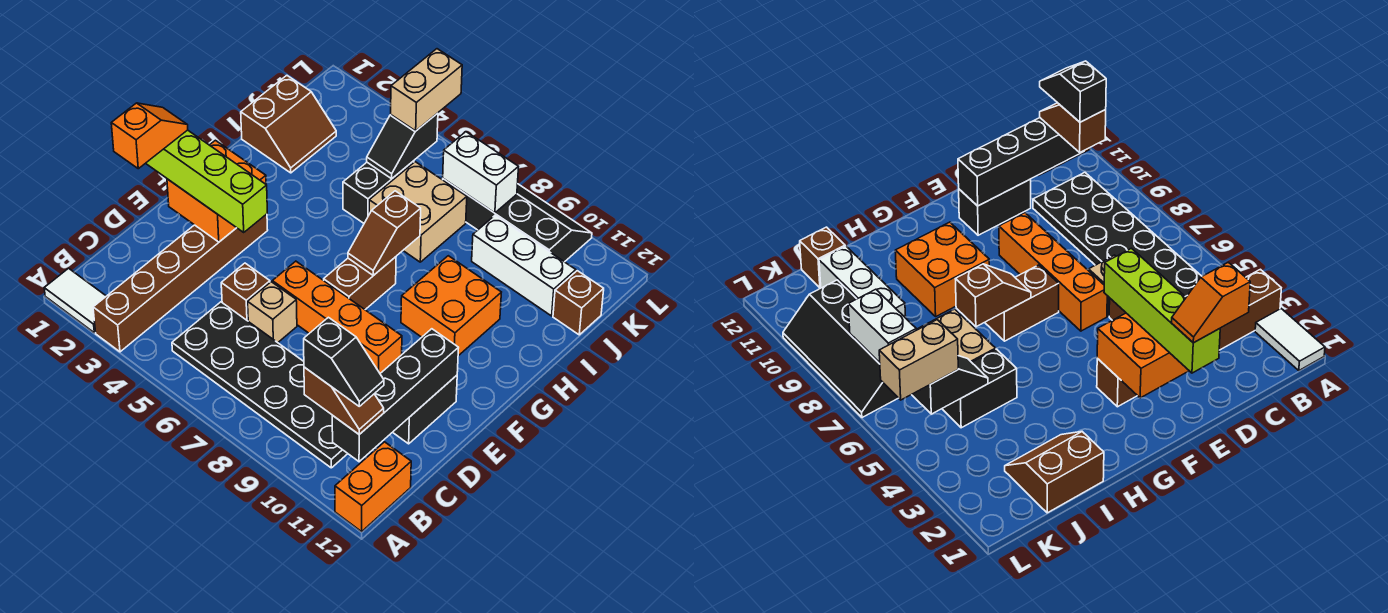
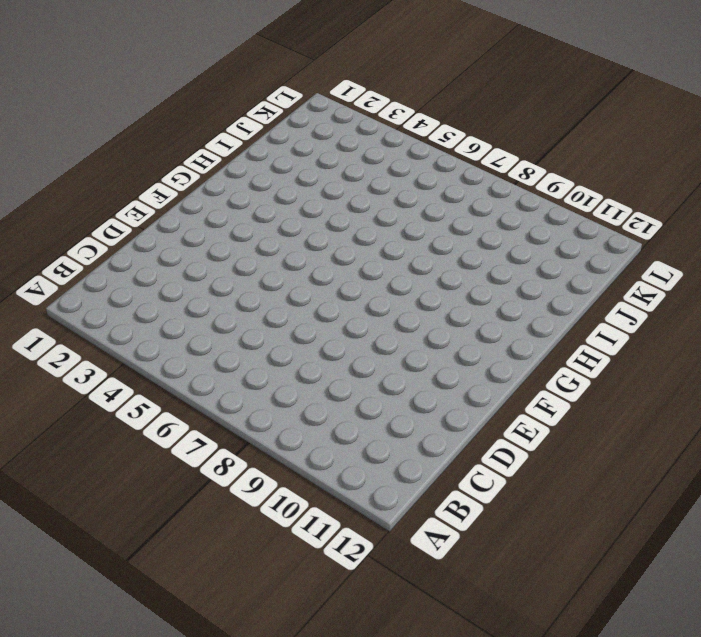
none -> white 1x2 tile [44,268,106,333]
none -> brown 1x6 brick [93,214,268,352]
none -> orange 1x2 brick [335,442,411,532]

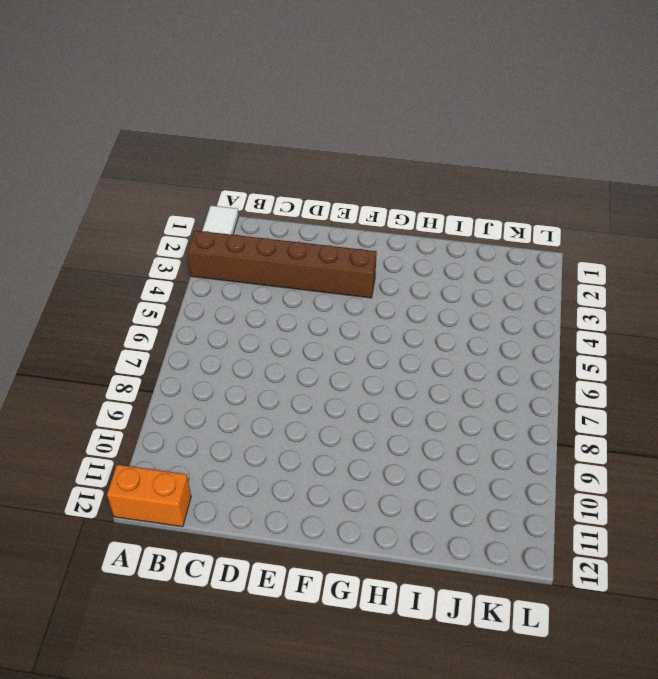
none -> black 2x6 plate [172,302,348,468]
none -> brown 1x1 brick [221,263,270,321]
none -> tan 1x1 brick [248,282,297,343]

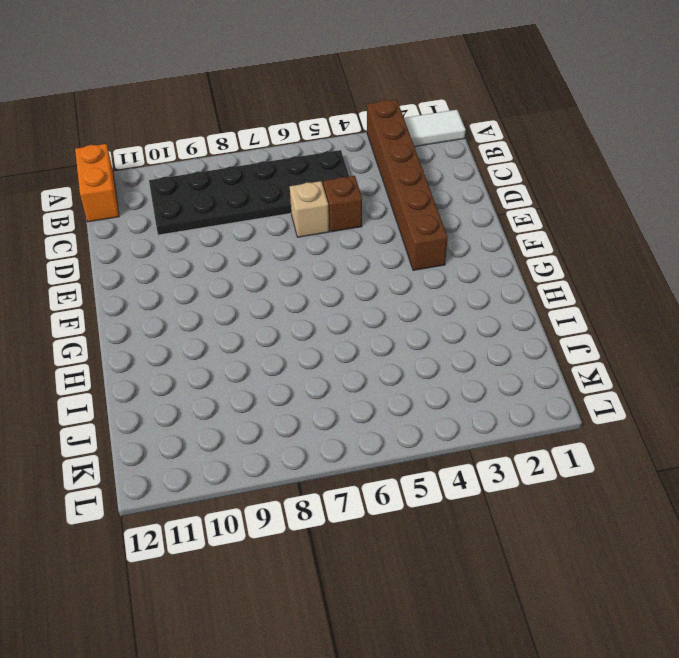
none -> black 1x2 brick [393,375,457,444]
none -> orange 1x4 brick [272,261,402,373]
none -> brown 1x2 brick [324,257,396,310]

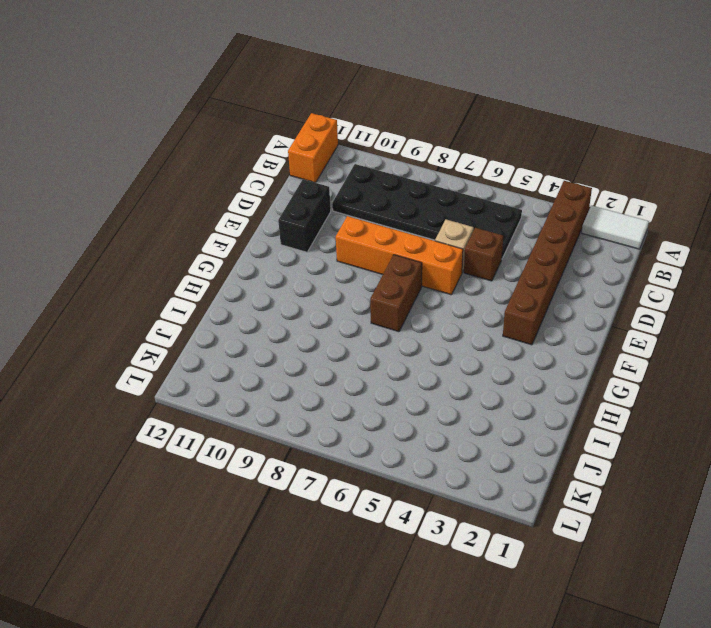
none -> orange 2x2 brick [401,256,501,356]
none -> brown 2x2 slope [241,75,336,173]
none -> black 1x2 brick [343,161,414,223]

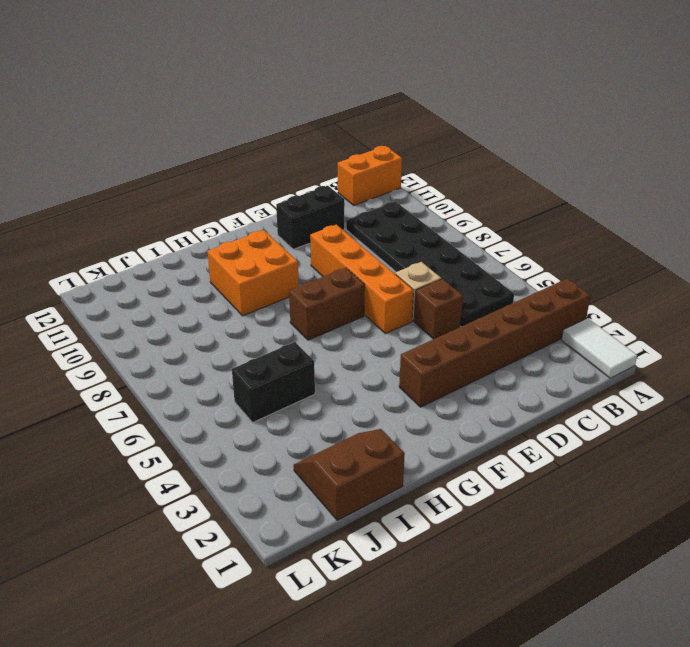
none -> tan 2x2 brick [369,162,467,262]
none -> white 1x3 brick [472,216,576,316]
none -> brown 1x1 brick [553,271,604,335]

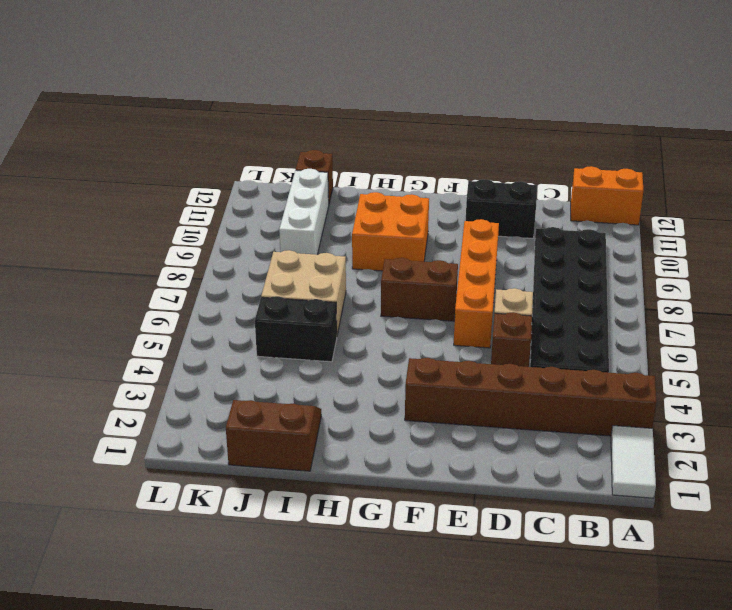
none -> black 2x4 slope [443,179,592,262]
none -> black 1x4 brick [332,329,458,462]
none -> orange 2x2 brick [167,140,266,242]

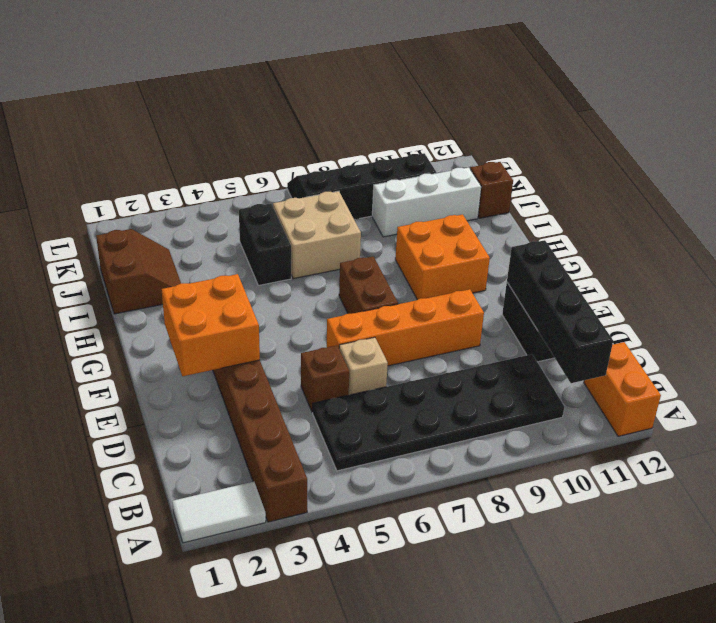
none -> brown 1x2 slope [348,191,421,276]
none -> black 1x2 slope [367,113,438,179]
none -> white 1x2 brick [443,132,518,213]

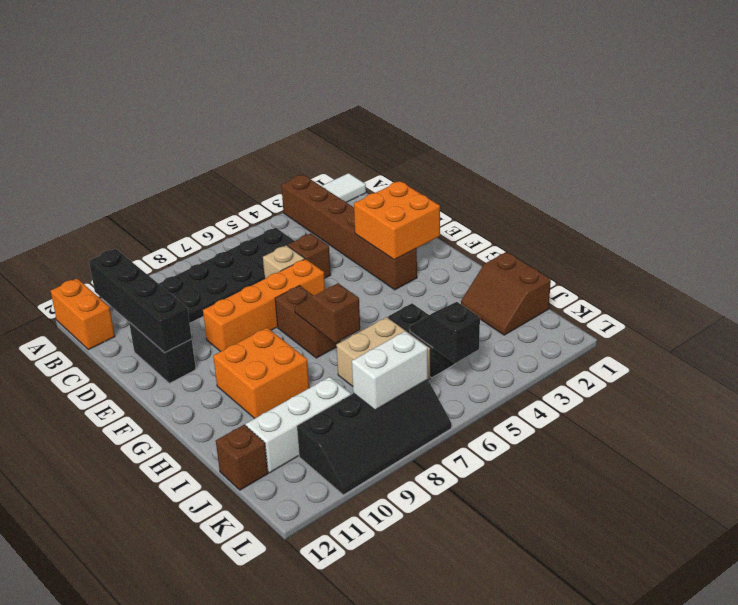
none -> brown 1x2 slope [304,367,384,434]
none -> lime 1x4 brick [146,130,267,232]
none -> tan 1x2 brick [391,49,462,131]

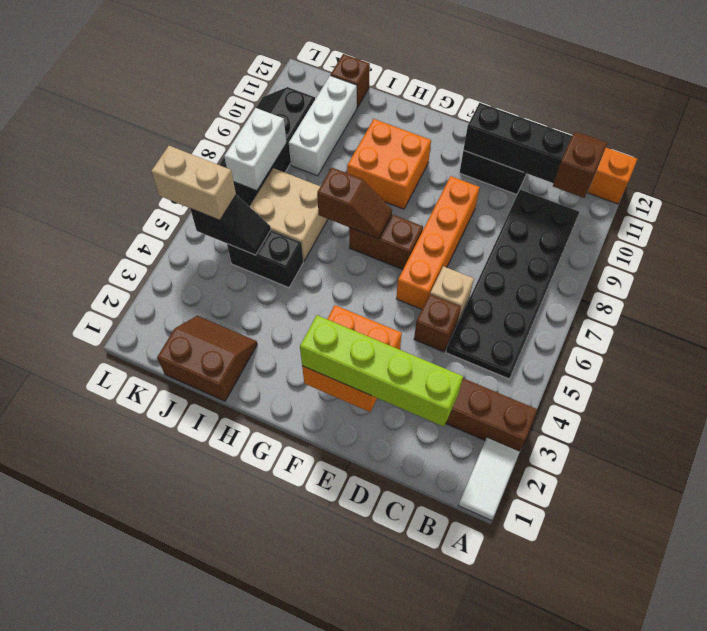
lime 1x4 brick [300,315,463,427] -> lime 1x4 brick turned to [146,130,267,232]
none -> black 1x2 slope [304,317,384,406]
none -> orange 1x2 slope [111,103,188,169]

